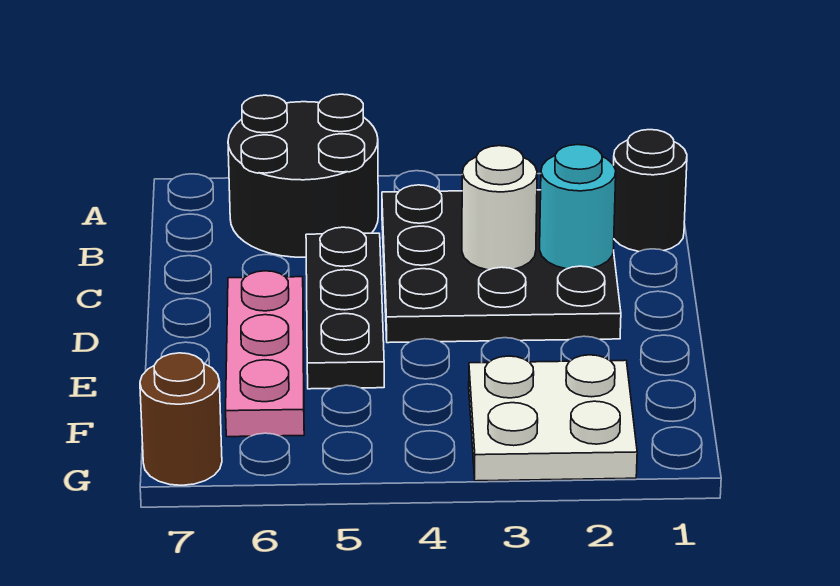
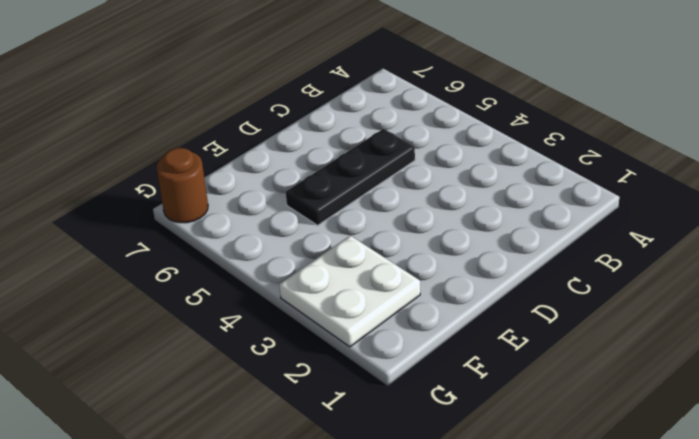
none -> black 2x2 round brick [228,94,378,257]
none -> black 1x1 round brick [614,130,687,252]

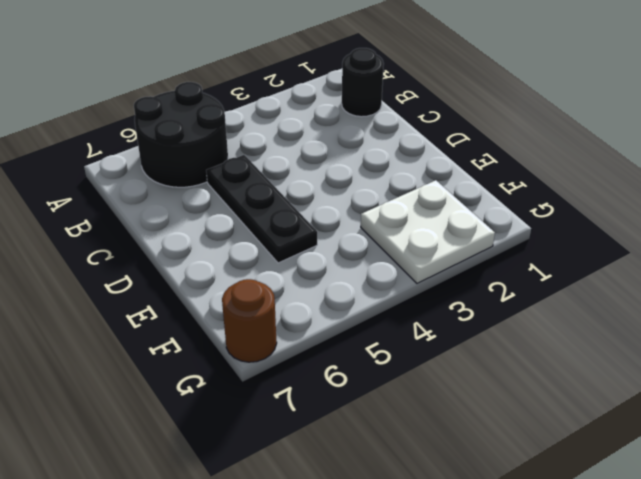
none -> black 3x3 plate [382,185,621,343]
none -> pink 1x3 plate [226,271,304,437]

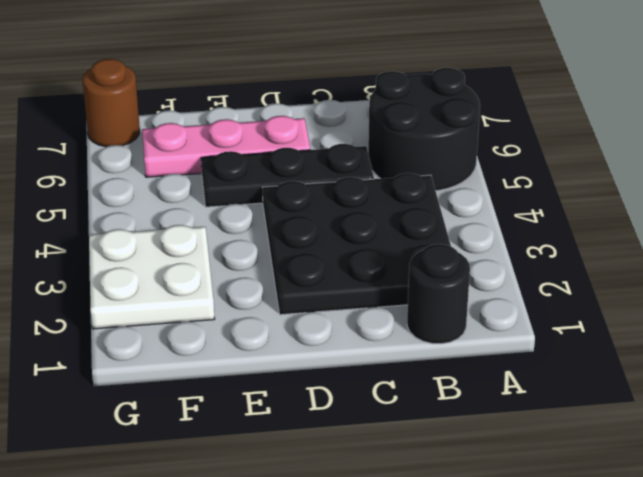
none -> cyan 1x1 round brick [540,145,616,269]
none -> white 1x1 round brick [462,146,537,270]

